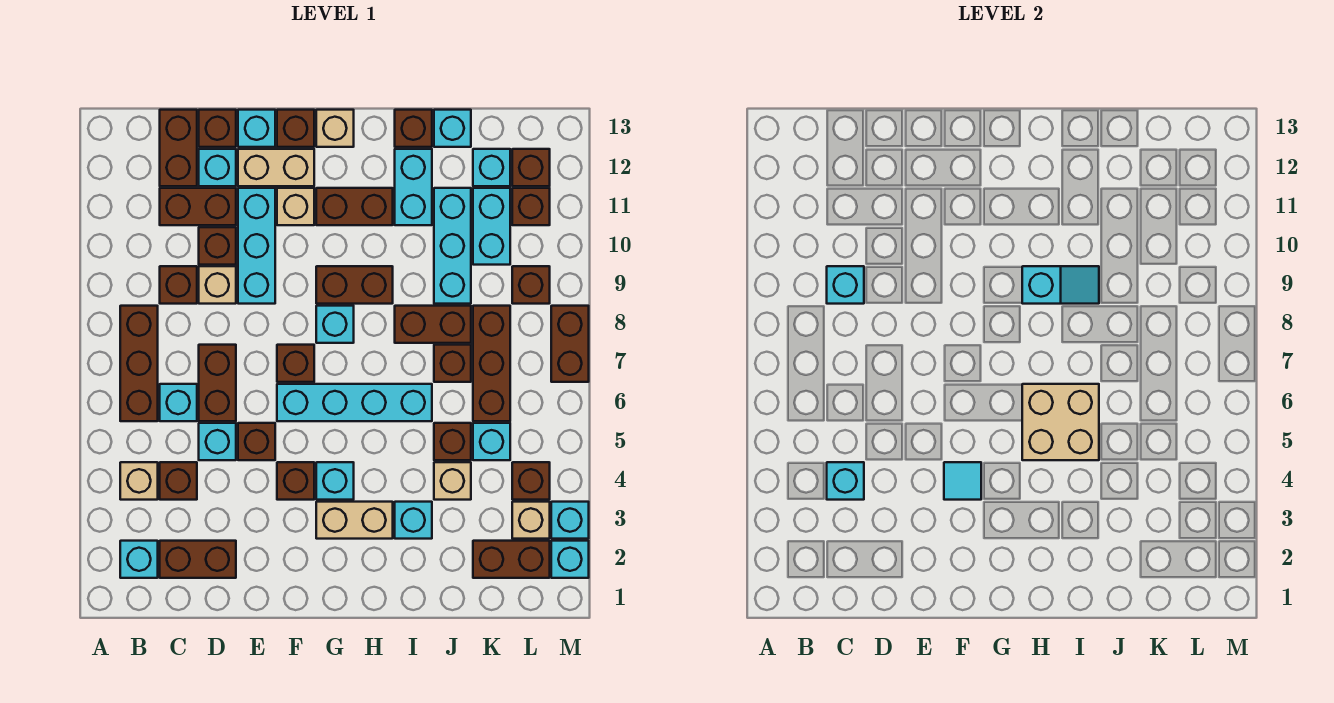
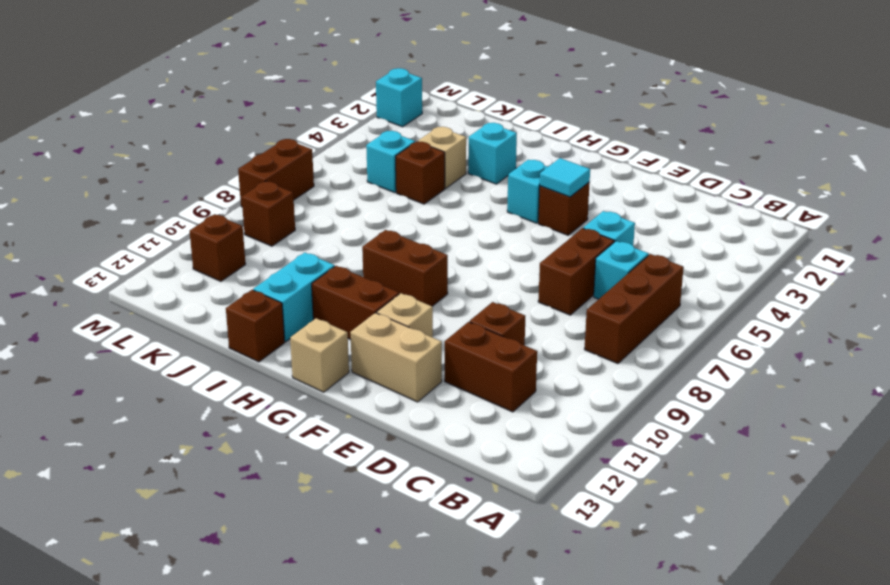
none -> cyan 1x1 brick [120,541,158,578]
none -> tan 1x1 brick [120,462,158,500]
none -> brown 1x2 brick [160,541,236,578]
none -> brown 1x1 brick [160,462,197,500]

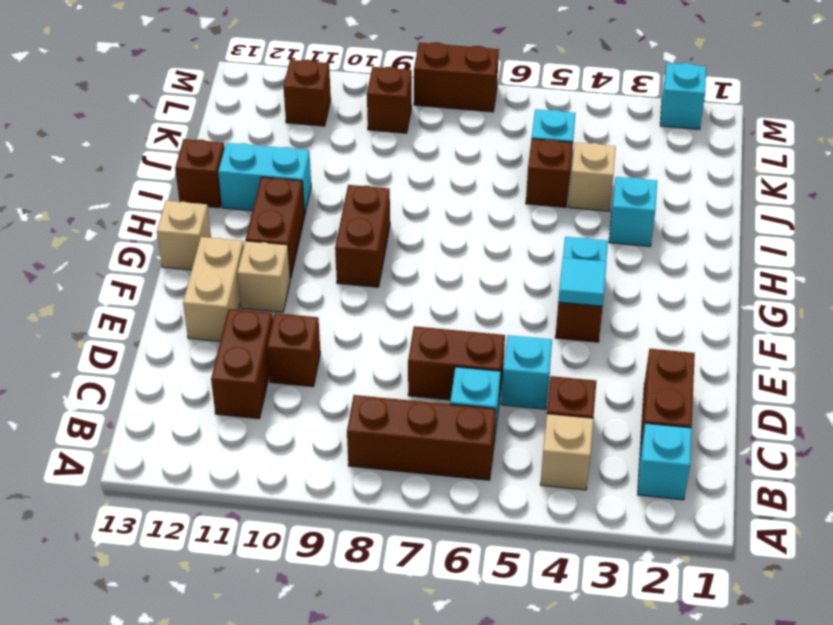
none -> brown 1x1 brick [160,266,197,304]
none -> brown 1x2 brick [160,110,197,186]
none -> tan 1x1 brick [199,266,236,304]
none -> cyan 1x1 brick [199,149,236,186]

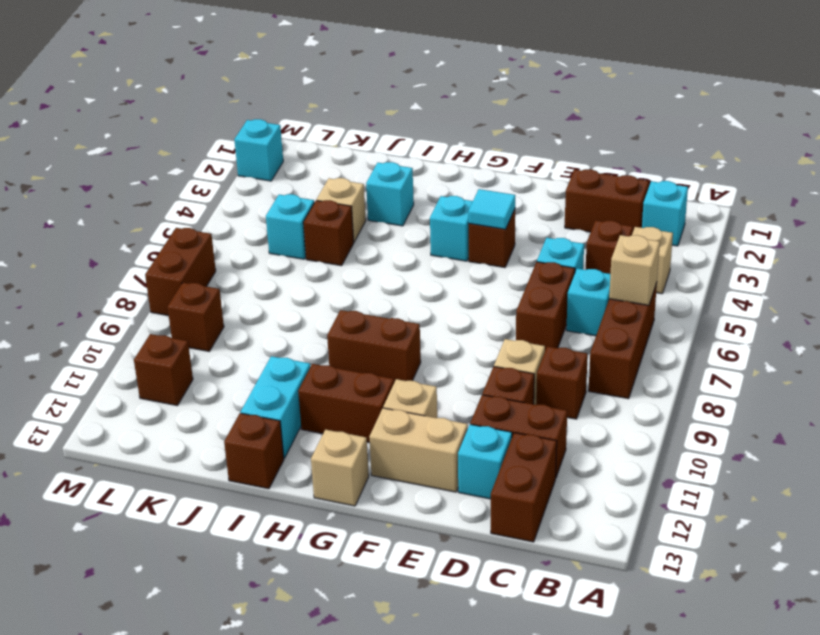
tan 1x1 brick [609,235,660,305] -> tan 1x1 brick moved to [512,502,550,539]
none -> brown 1x1 brick [199,110,236,147]
none -> brown 1x1 brick [238,423,275,460]
none -> cyan 1x3 brick [238,188,275,304]
none -> cyan 1x1 brick [238,110,275,147]

